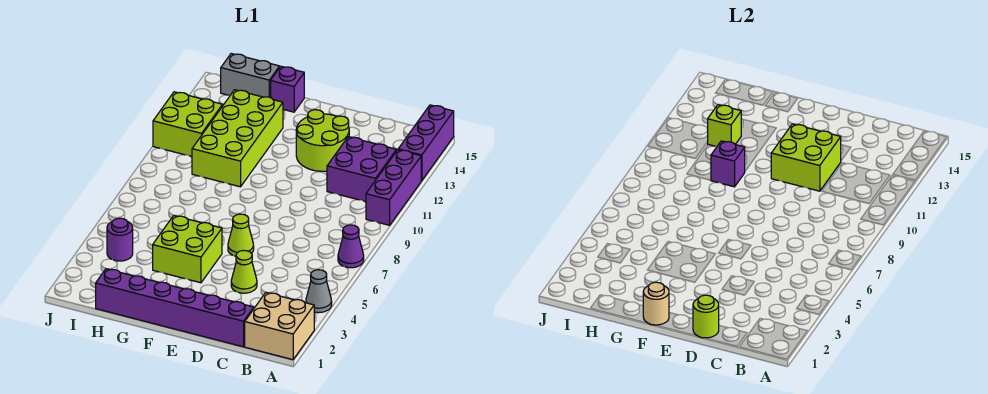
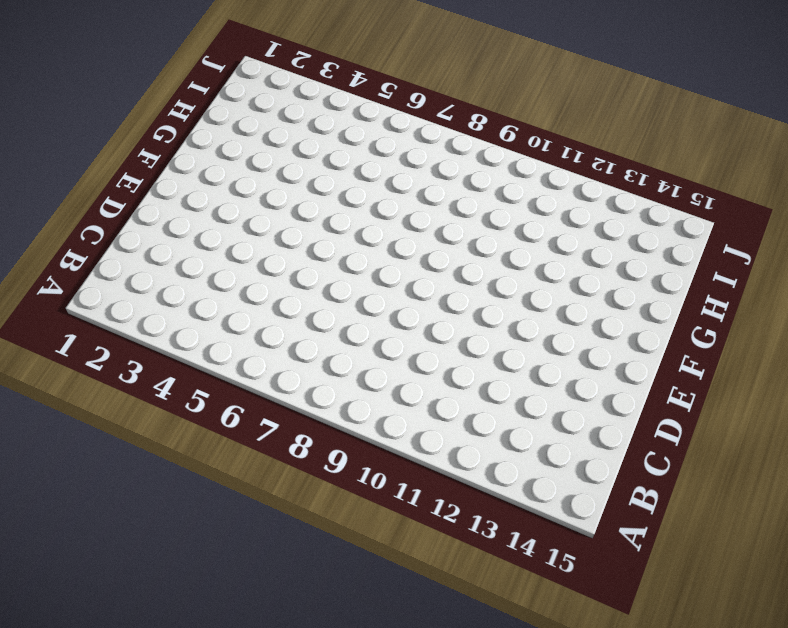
none -> tan 2x2 brick [245,293,314,360]
none -> grey 1x1 cone [306,270,332,313]
none -> purple 1x1 cone [338,225,364,268]

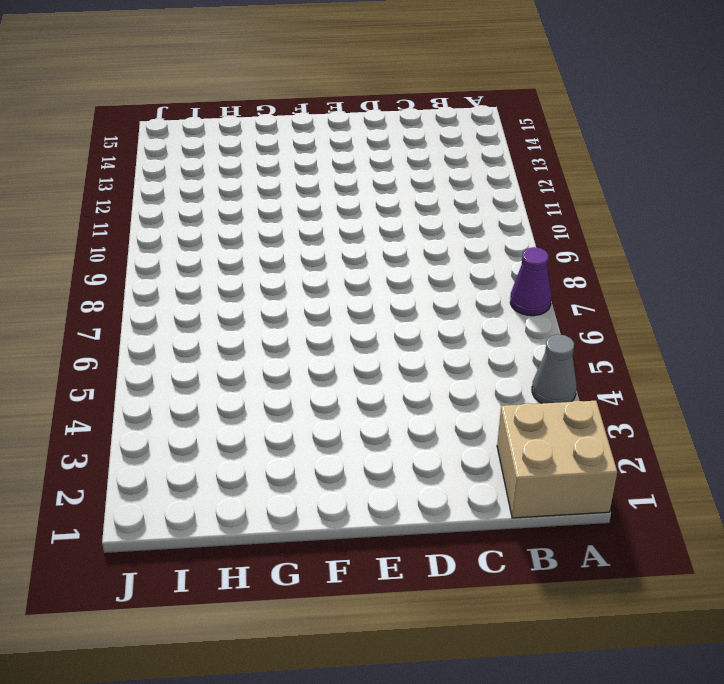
none -> purple 1x3 brick [366,150,421,225]
none -> purple 1x3 brick [398,105,454,181]
none -> purple 2x2 brick [327,137,397,202]

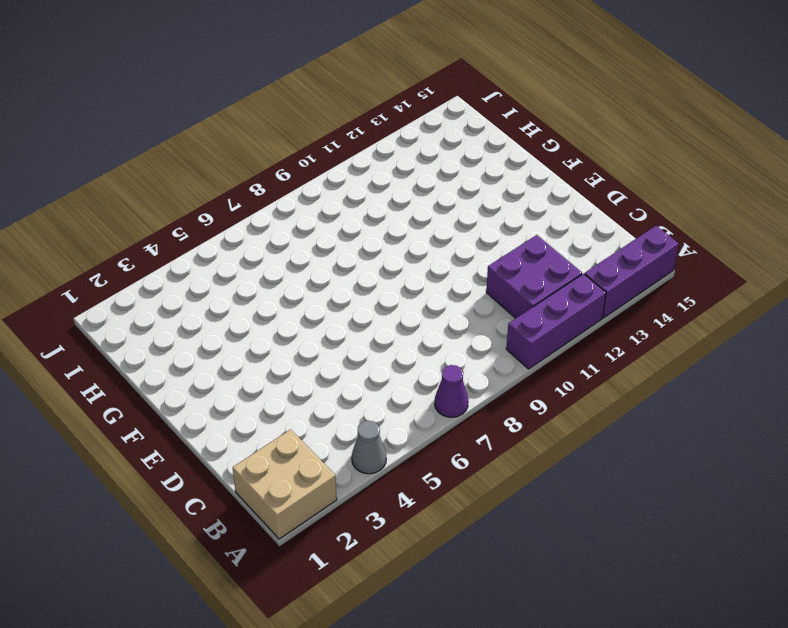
none -> purple 1x6 brick [96,269,254,347]
none -> lime 1x1 cone [231,250,257,293]
none -> lime 2x2 round brick [296,110,349,171]

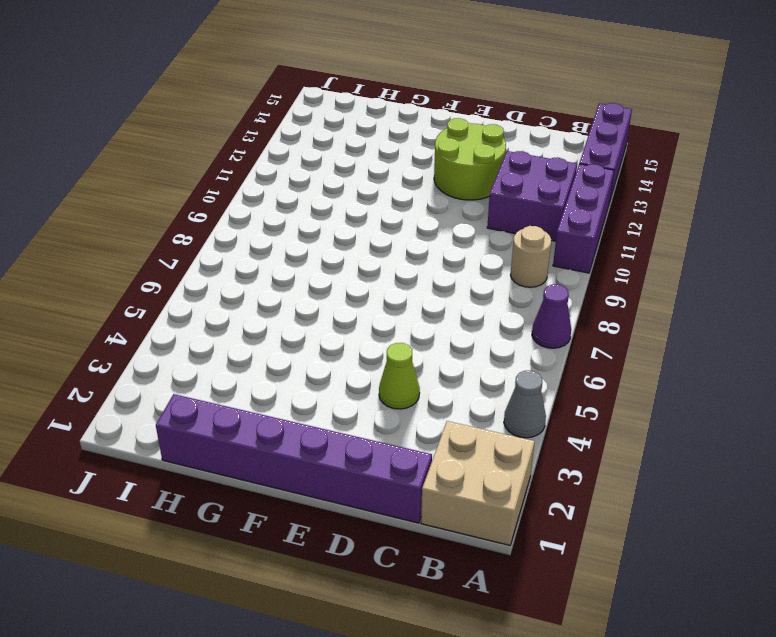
tan 1x1 round brick [511,226,551,287] -> tan 1x1 round brick moved to [643,282,669,325]
none -> lime 1x1 cone [228,214,254,256]
none -> lime 2x2 brick [153,216,222,283]
none -> lime 2x4 brick [192,90,283,187]

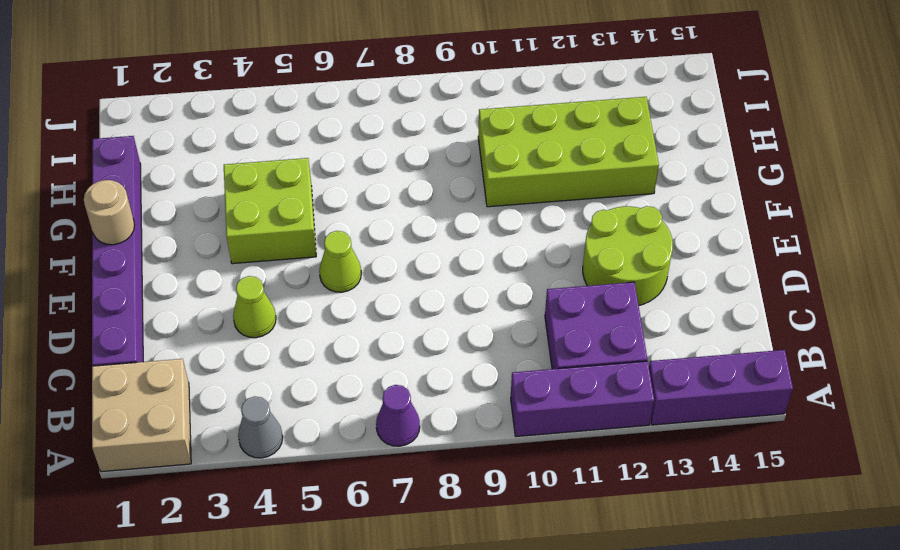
none -> purple 1x1 brick [271,66,304,112]
none -> grey 1x2 brick [221,54,280,98]
none -> purple 1x1 round brick [107,218,133,261]

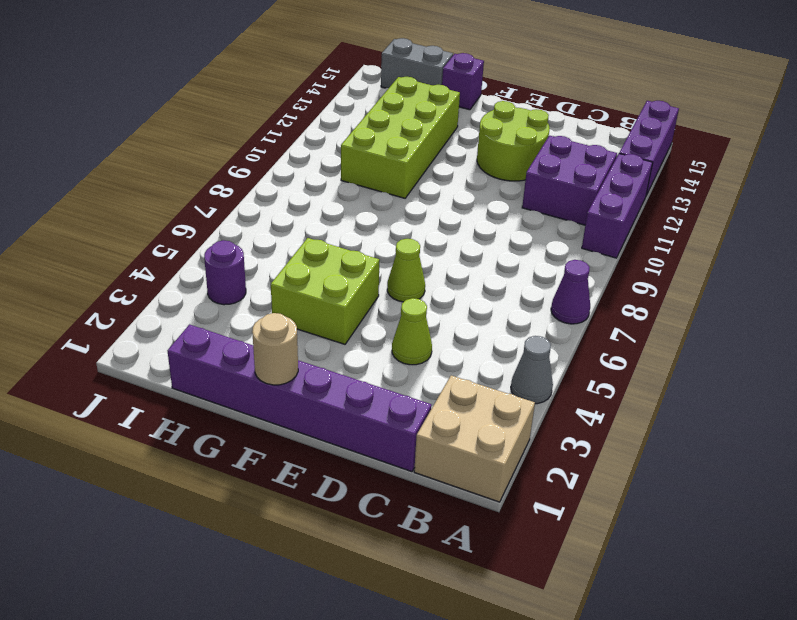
none -> lime 2x2 brick [153,92,223,156]
none -> lime 1x1 round brick [693,295,719,338]
none -> lime 2x2 brick [771,124,841,191]

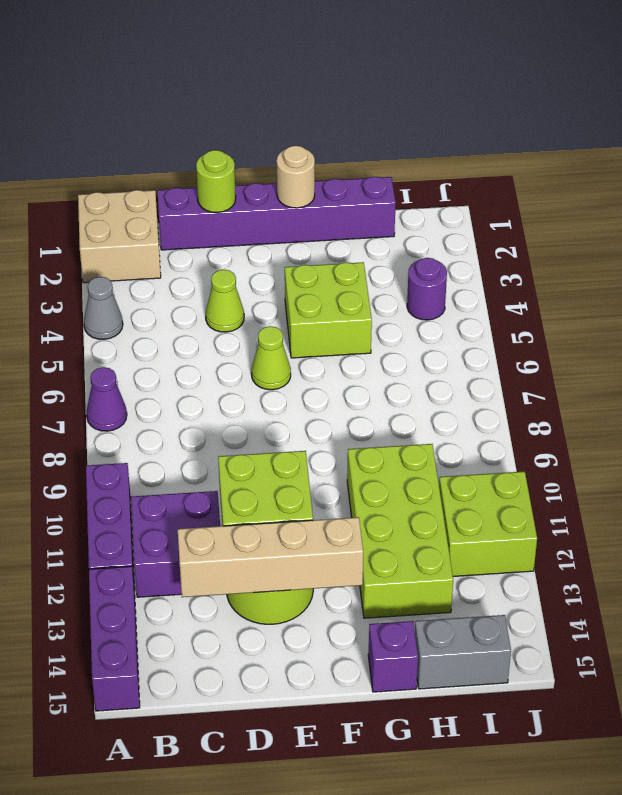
tan 1x4 brick [178,517,363,597] -> none
none -> purple 1x1 brick [711,141,745,187]
none -> lime 1x1 brick [708,105,741,147]

